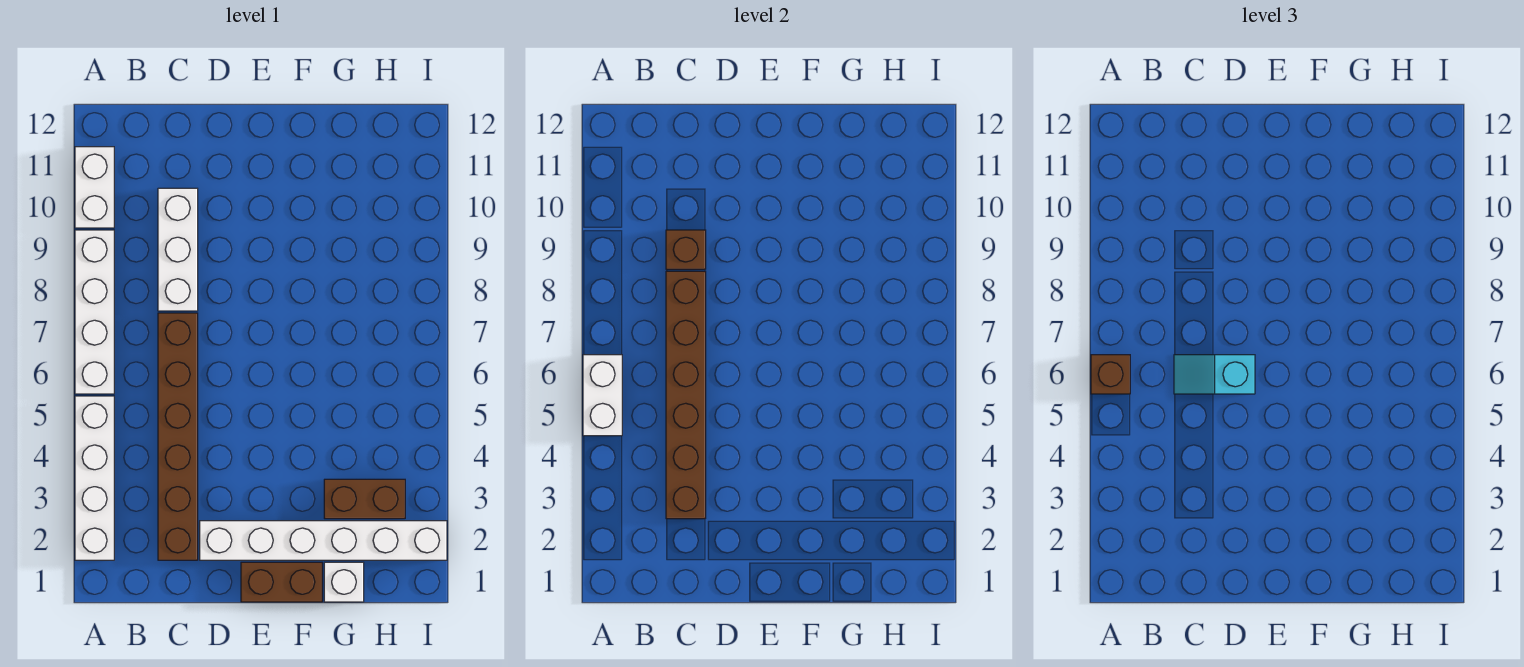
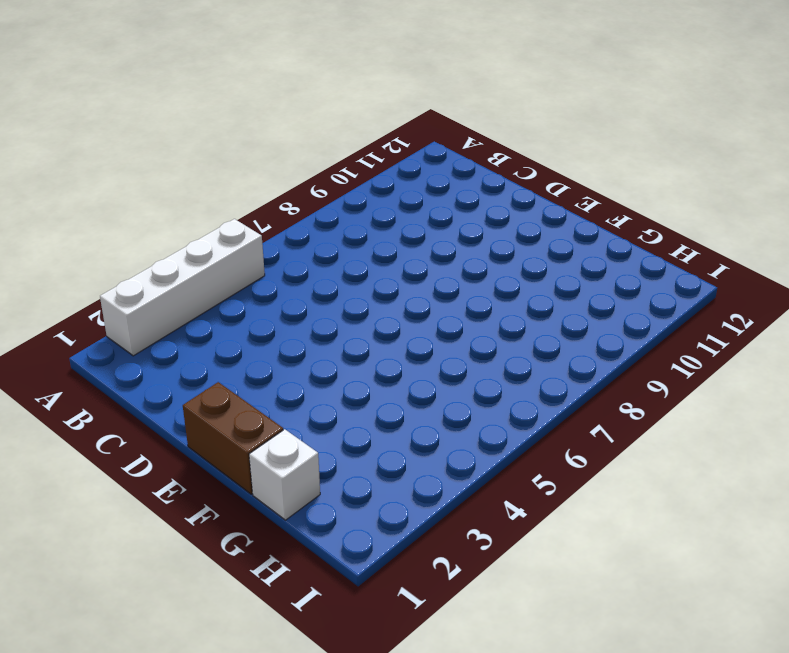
none -> white 1x4 brick [75,230,114,394]
none -> white 1x2 brick [75,147,114,228]
none -> brown 1x6 brick [158,313,198,560]

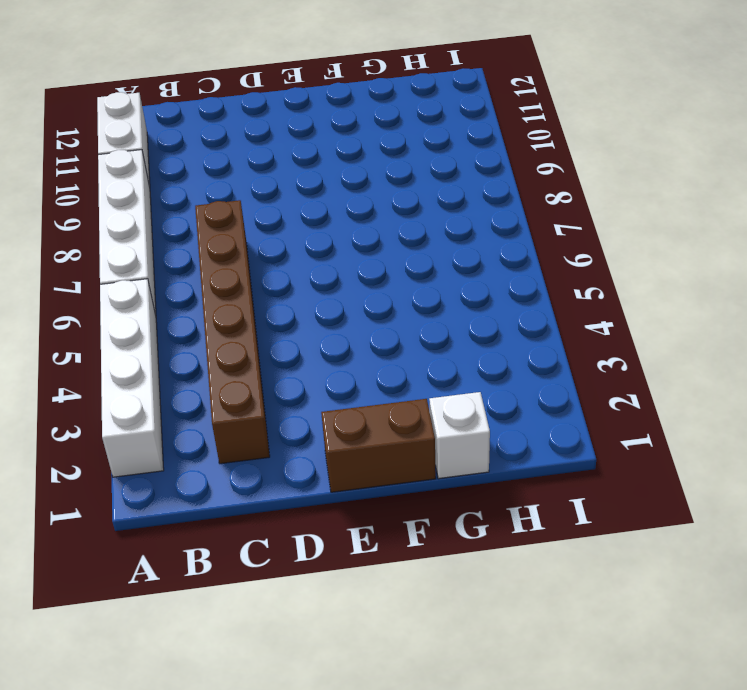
none -> white 1x3 brick [158,188,198,311]
none -> white 1x6 brick [200,521,447,560]
none -> brown 1x2 brick [324,479,405,519]

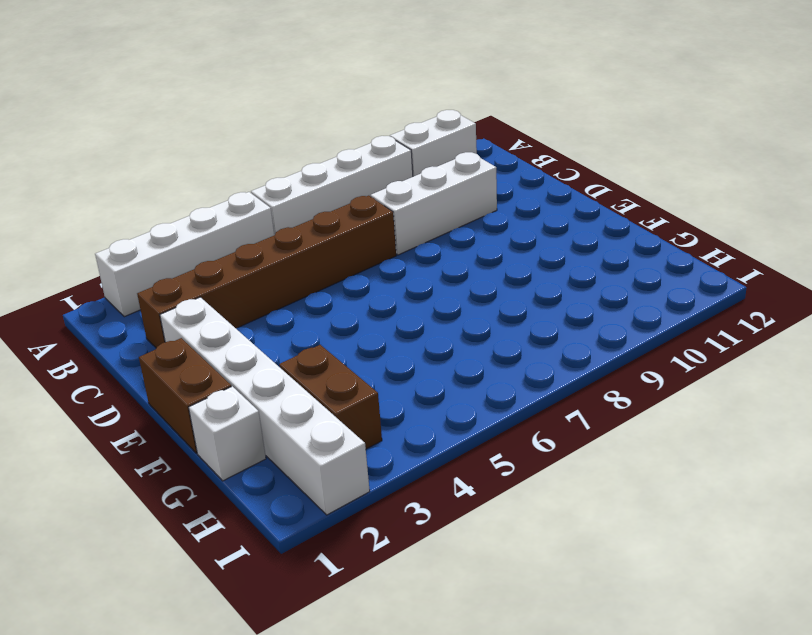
none -> white 1x2 brick [583,355,622,436]
none -> brown 1x6 brick [666,271,706,519]
none -> brown 1x1 brick [666,230,706,269]

